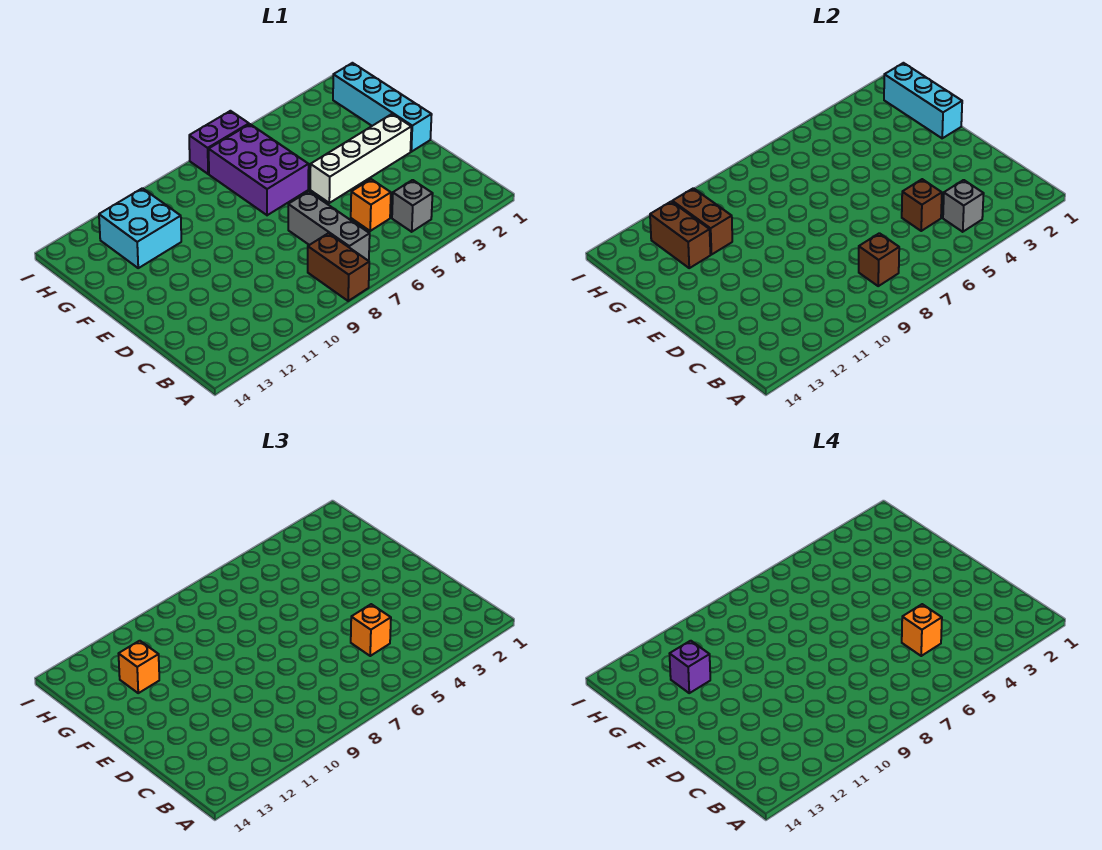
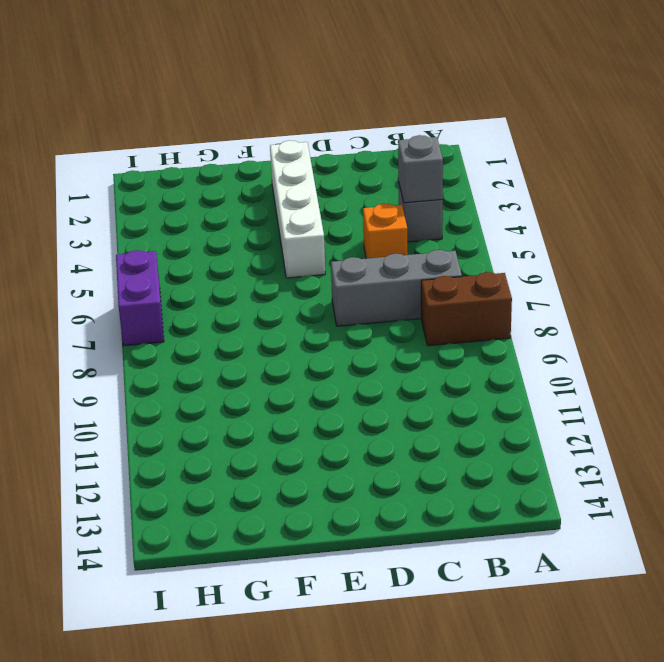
none -> cyan 1x4 brick [333,63,432,152]
none -> purple 2x3 brick [209,124,309,215]
none -> cyan 2x2 brick [99,188,181,268]

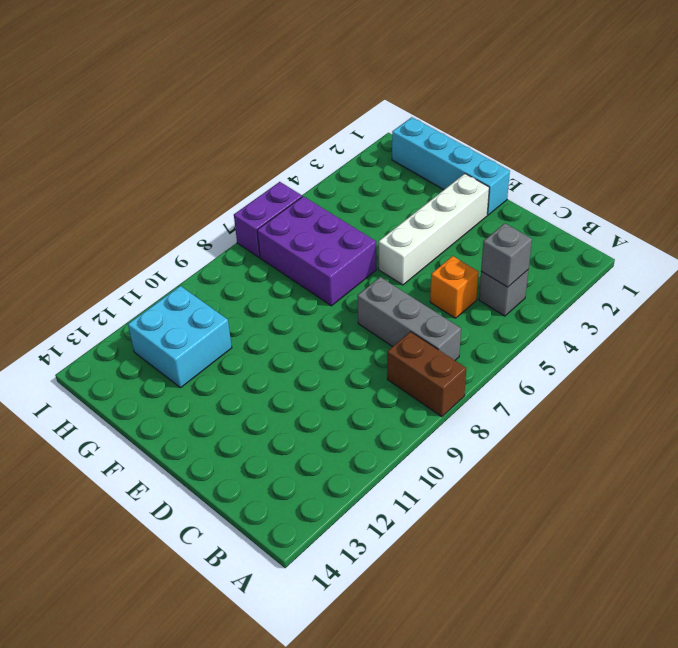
none -> brown 1x1 brick [859,233,899,286]
none -> brown 1x1 brick [902,179,942,231]
none -> cyan 1x3 brick [884,63,962,138]

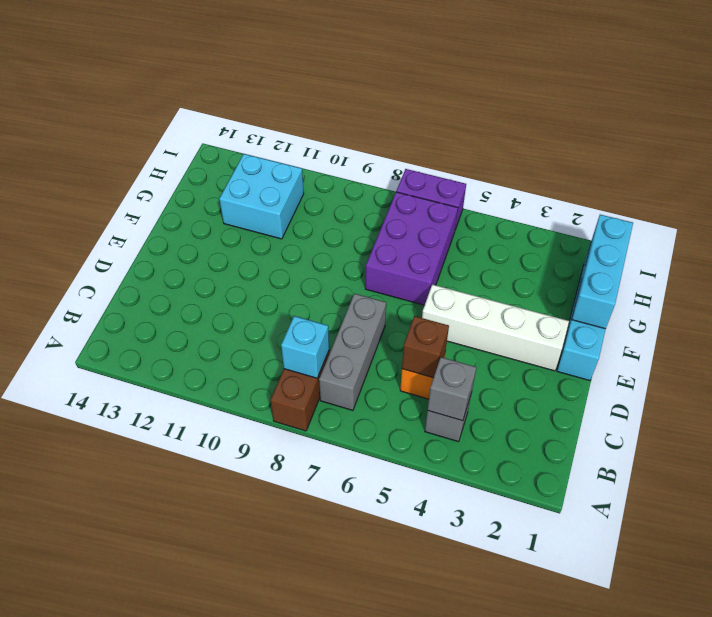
cyan 1x1 brick [281,316,329,378] -> brown 1x1 brick [859,233,899,286]
none -> brown 1x2 brick [672,188,732,255]
none -> brown 1x2 brick [650,202,710,268]
none -> orange 1x1 brick [351,604,391,656]

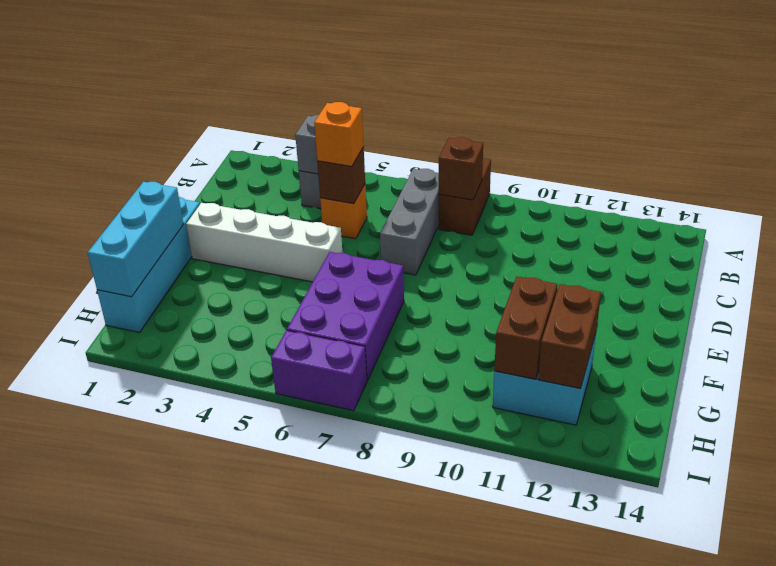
none -> orange 1x1 brick [119,641,159,693]
none -> orange 1x1 brick [902,604,942,656]
none -> purple 1x1 brick [670,641,710,693]

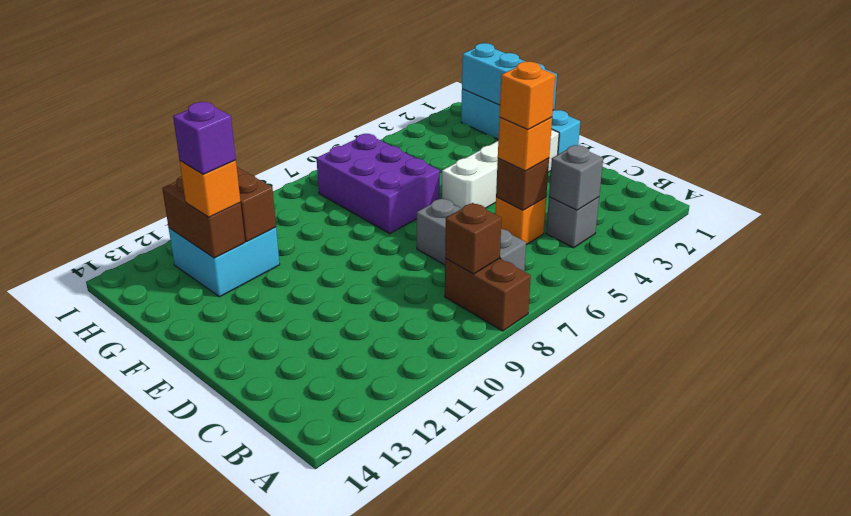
none -> purple 1x2 brick [189,111,249,174]

